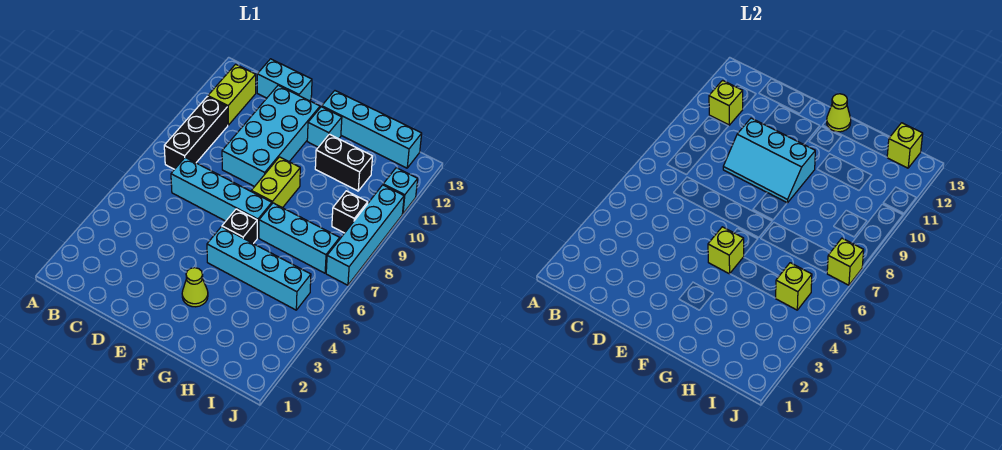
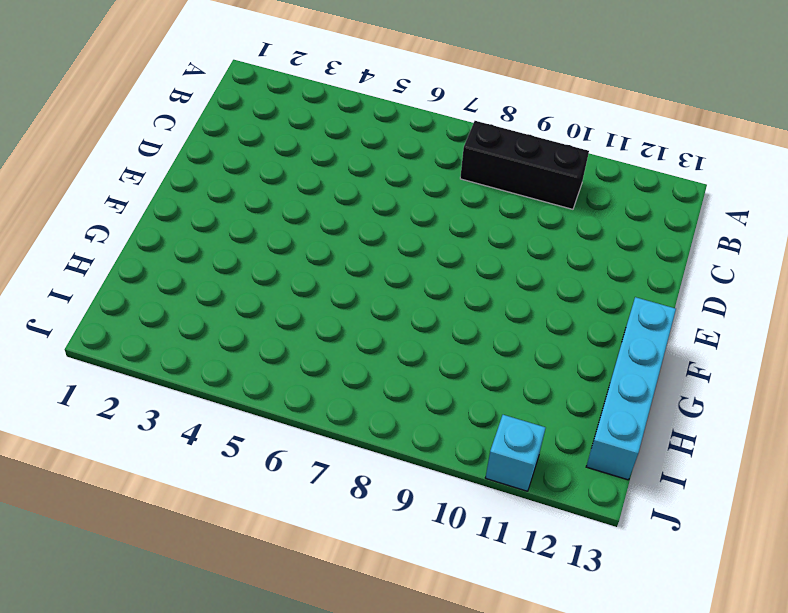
none -> lime 1x2 brick [208,64,256,125]
none -> cyan 1x4 brick [171,158,272,238]
none -> cyan 1x2 brick [257,59,312,101]

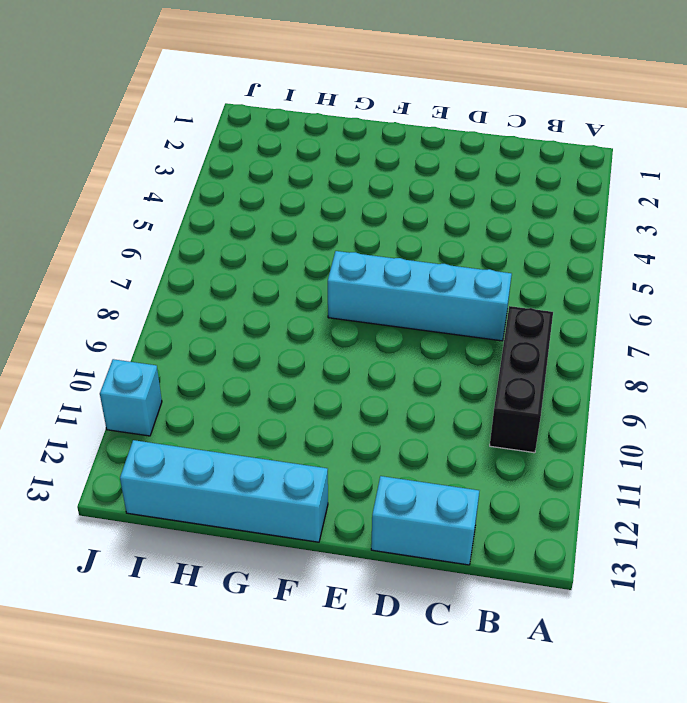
none -> lime 1x2 brick [208,64,256,125]
none -> cyan 2x4 brick [222,85,320,187]
none -> lime 1x1 cone [182,268,208,307]

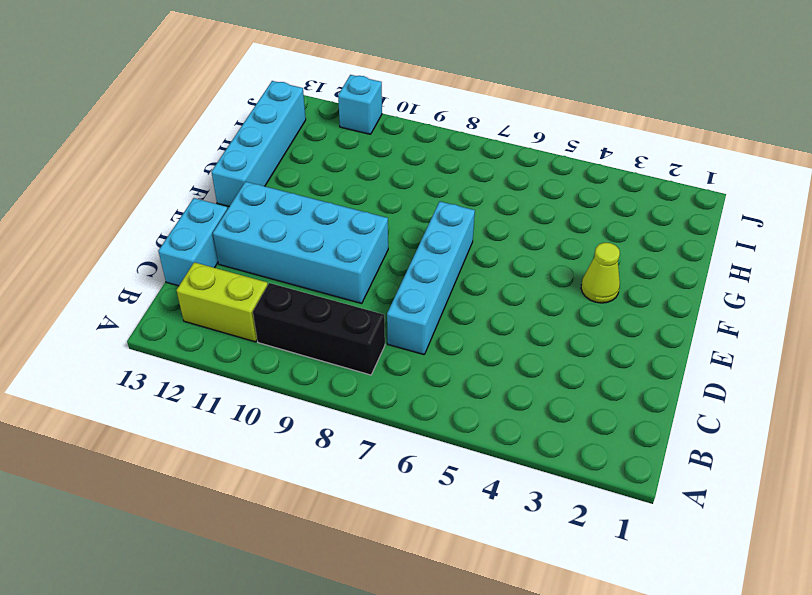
none -> cyan 1x4 brick [207,227,311,310]
none -> black 1x1 brick [222,209,257,244]
none -> lime 1x2 brick [251,157,300,208]

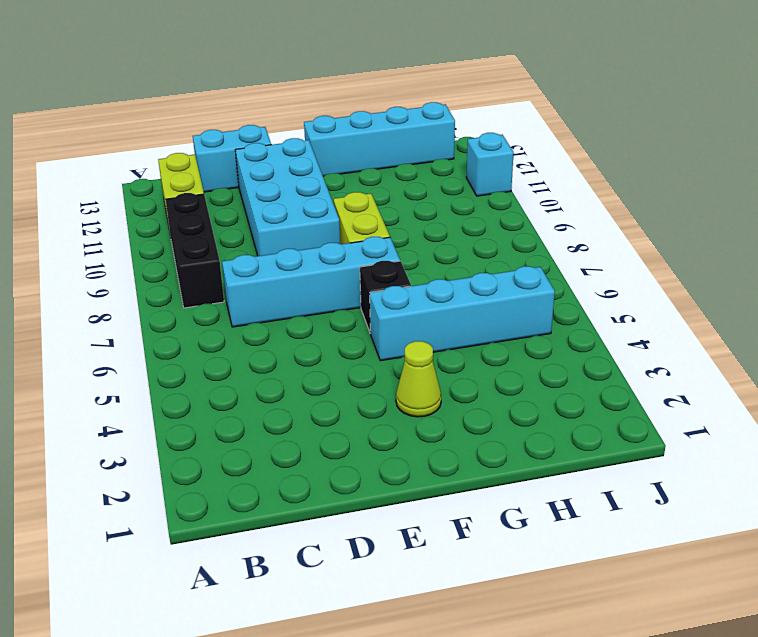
none -> cyan 1x1 brick [307,107,342,147]
none -> cyan 1x3 brick [259,203,340,273]
none -> black 1x2 brick [315,134,373,191]

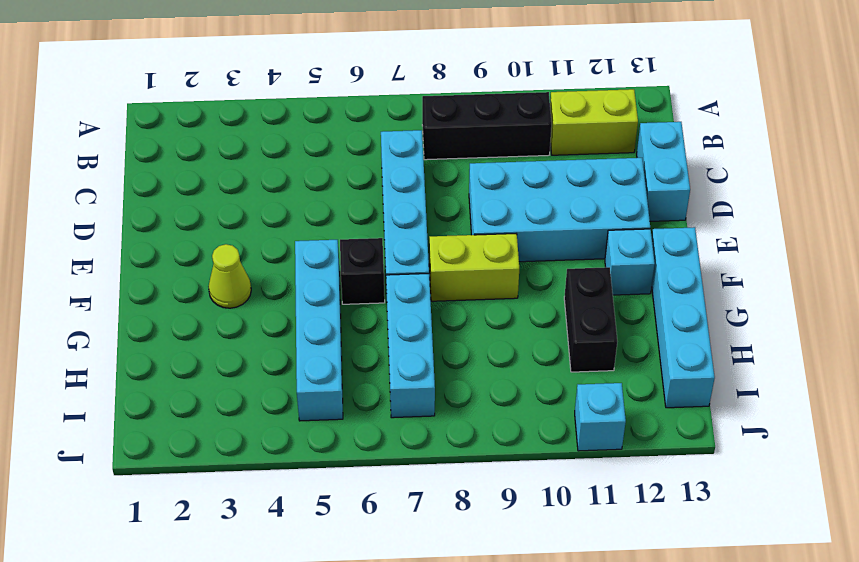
none -> black 1x1 brick [332,191,368,233]
none -> cyan 1x4 brick [326,185,404,285]
none -> lime 1x1 brick [709,80,743,125]

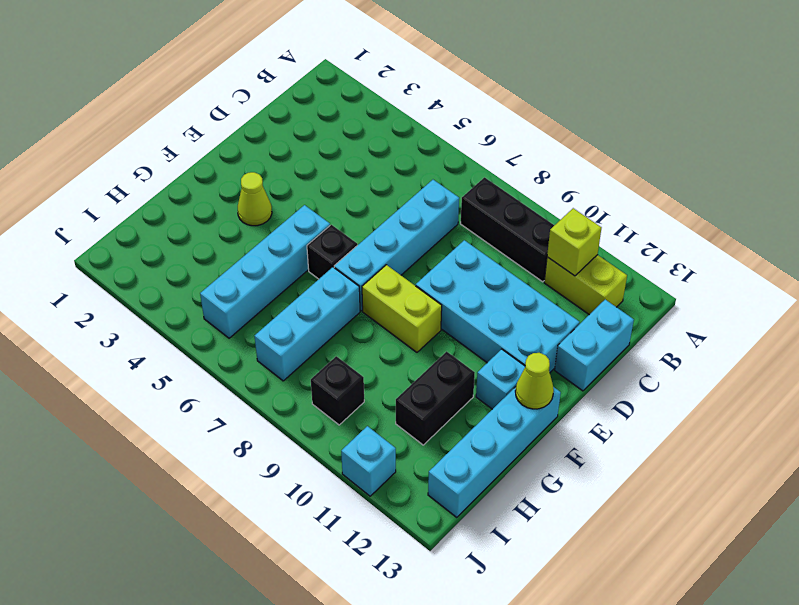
none -> cyan 1x4 brick [326,185,404,285]
none -> cyan 2x3 slope [723,118,815,203]
none -> lime 1x1 brick [708,227,744,274]

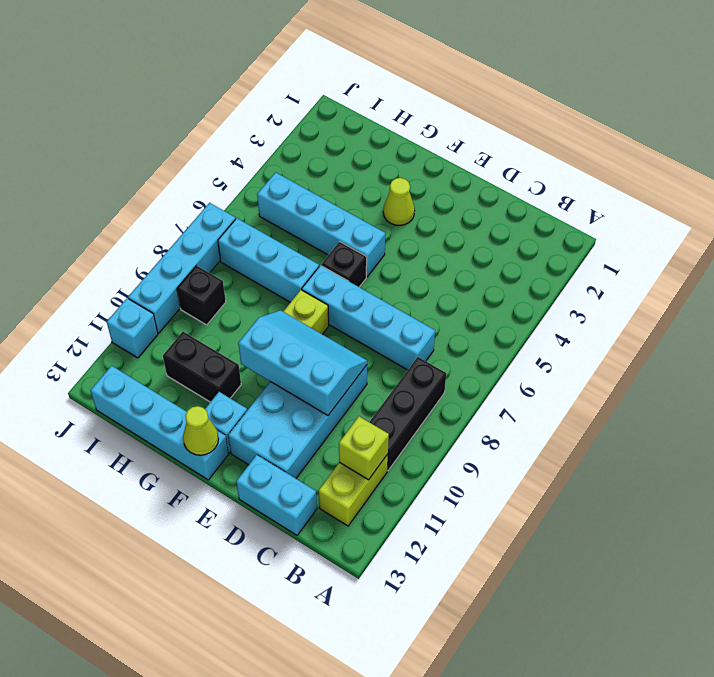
none -> lime 1x1 brick [708,227,744,274]
none -> lime 1x1 brick [776,263,812,310]
none -> lime 1x1 brick [887,123,923,168]

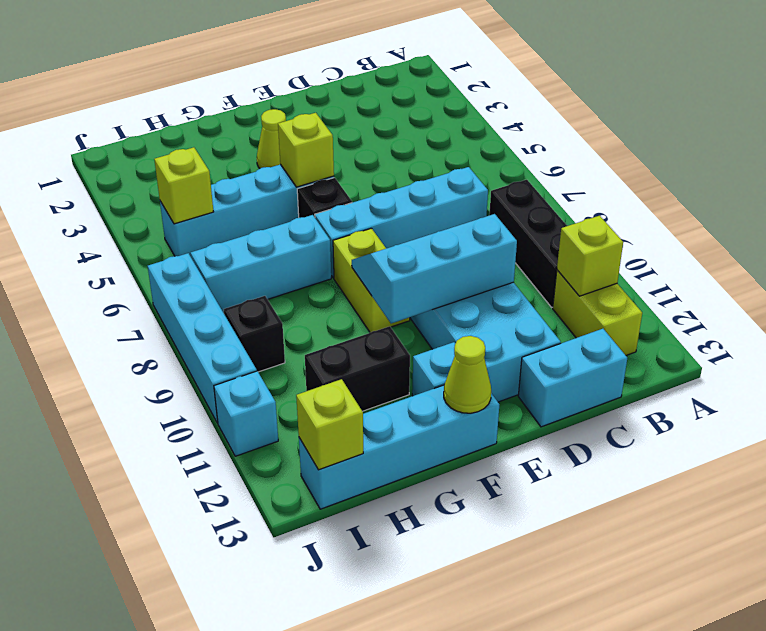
none -> lime 1x1 brick [827,238,864,285]

